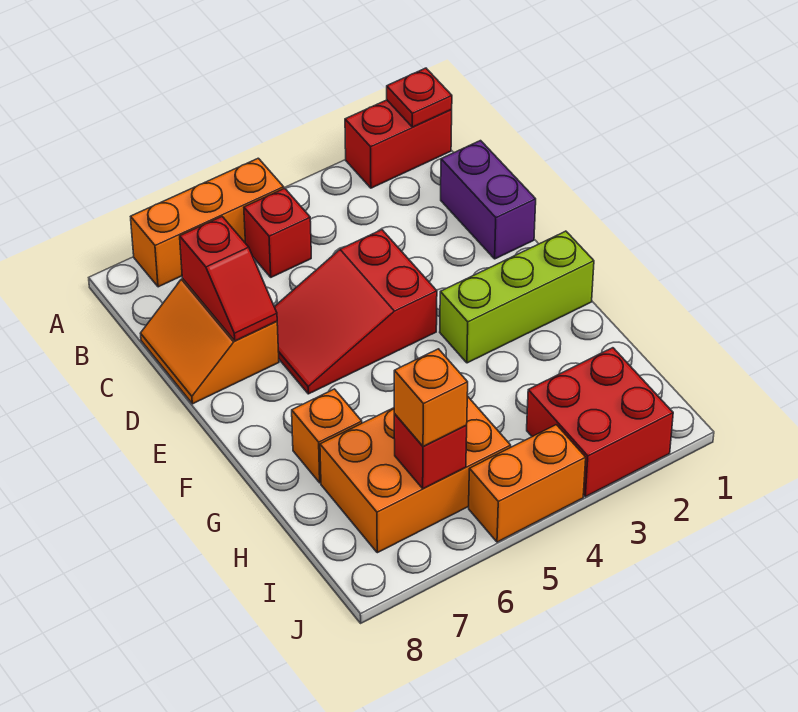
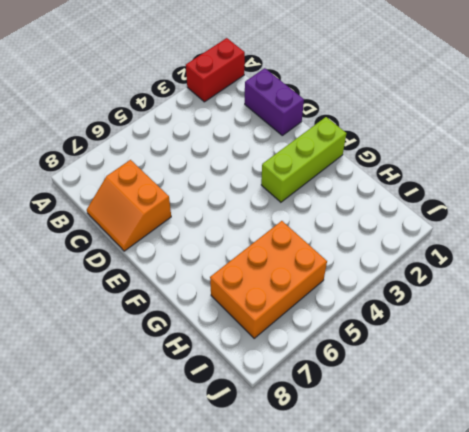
none -> orange 1x3 brick [131,158,284,287]
none -> red 1x1 brick [244,188,311,277]
none -> red 2x3 slope [274,230,437,394]

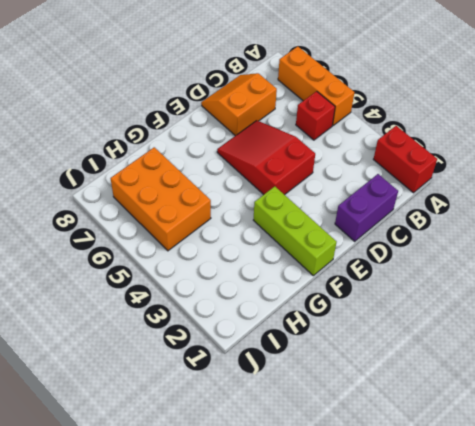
none -> orange 1x1 brick [292,389,362,483]
none -> red 2x2 brick [527,348,673,497]
none -> orange 1x2 brick [469,425,586,542]

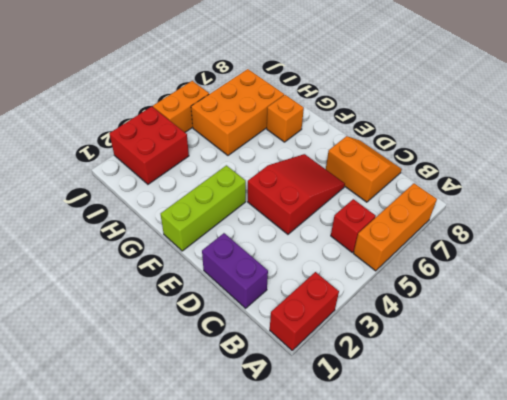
none -> red 1x1 plate [387,68,452,127]
none -> red 1x2 slope [180,217,277,341]
none -> red 1x1 brick [394,414,467,489]

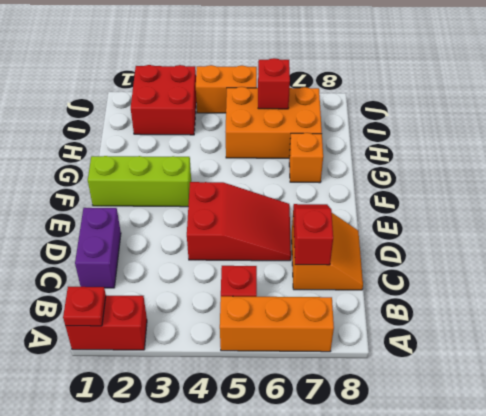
none -> orange 1x1 brick [394,349,468,446]

